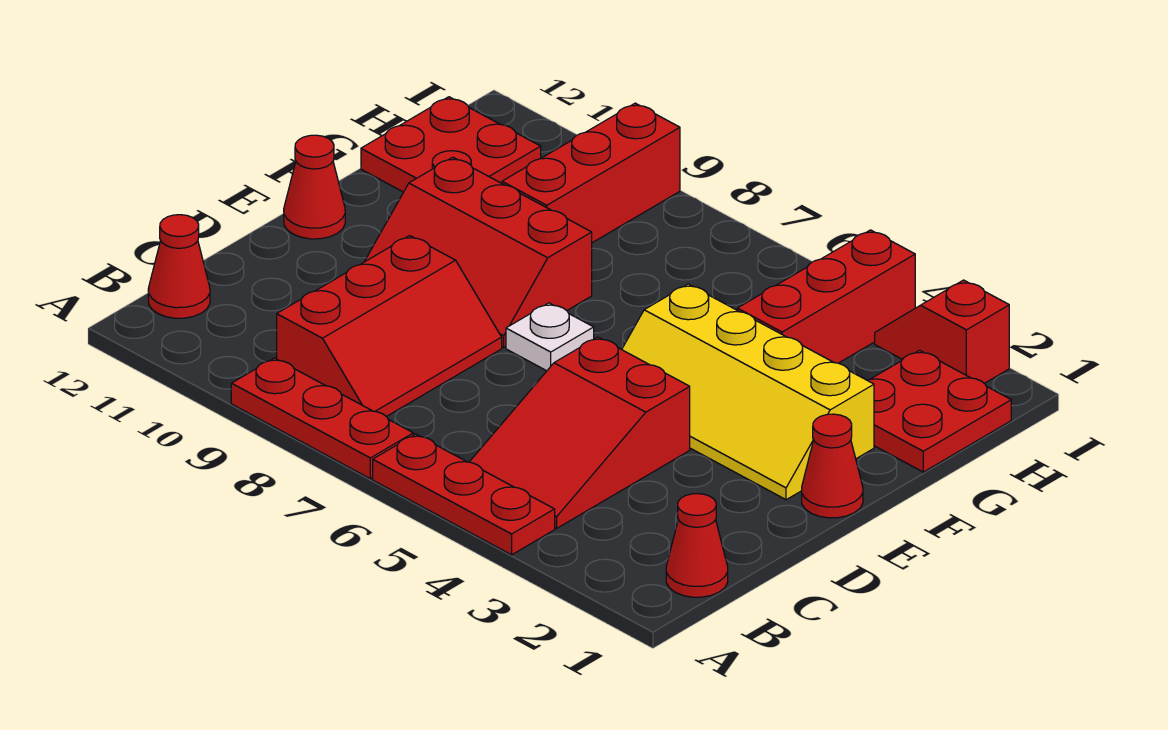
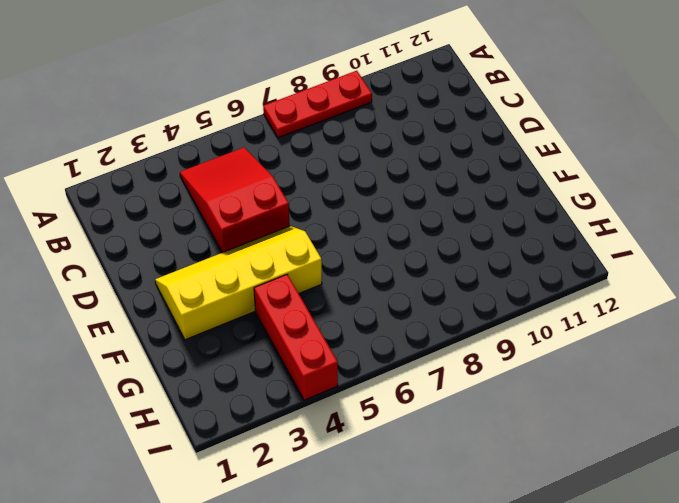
none -> red 1x3 plate [373,434,555,555]
none -> red 1x1 cone [666,494,728,597]
none -> red 2x3 slope [277,236,502,417]

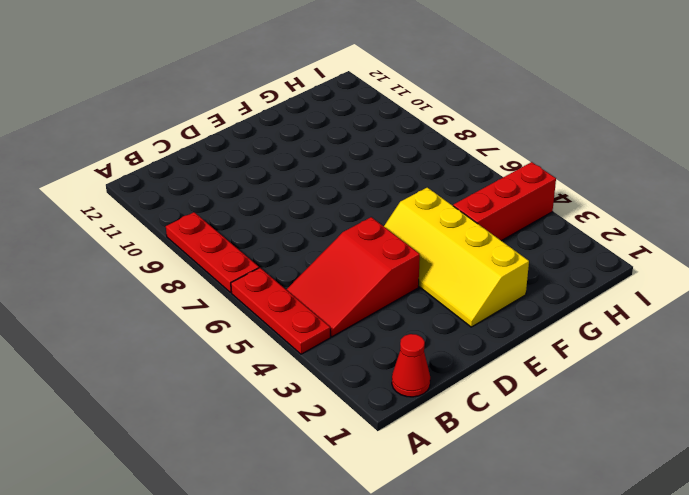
none -> red 2x3 slope [277,236,502,417]
none -> red 1x1 cone [148,215,210,318]
none -> red 1x1 cone [802,414,863,518]

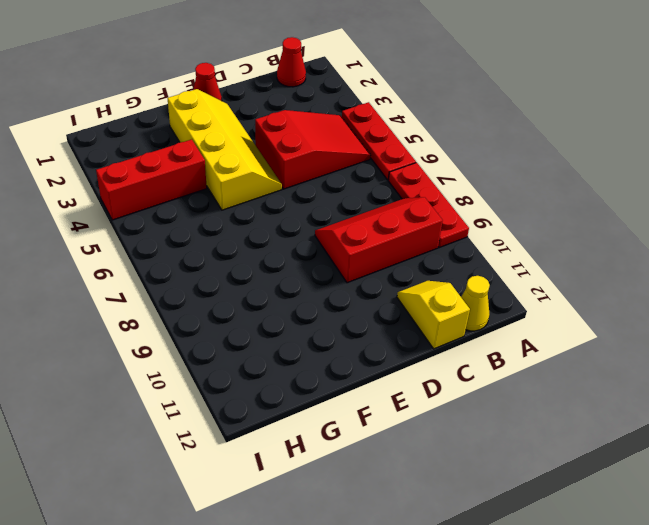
yellow 1x1 cone [461,276,490,331] -> red 1x1 cone [148,215,210,318]
yellow 1x2 slope [397,281,470,349] -> none
none -> white 1x1 plate [506,303,594,371]
none -> red 2x3 slope [365,157,592,347]
none -> red 1x1 cone [284,135,345,239]

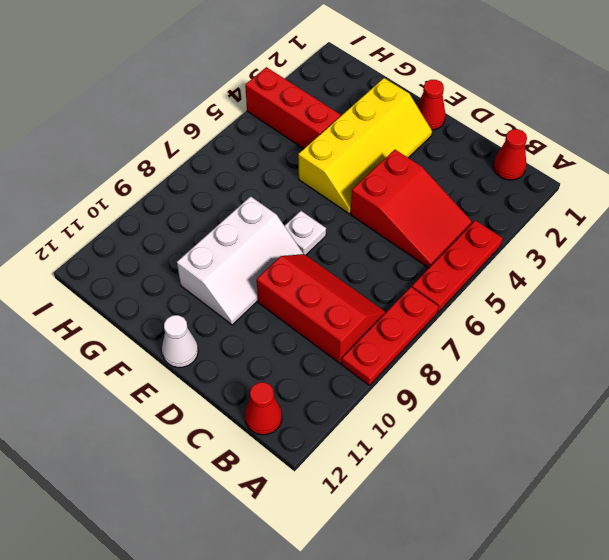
white 2x3 slope [177,196,303,325] -> red 2x3 slope [365,157,592,347]
white 1x1 cone [162,315,198,367] -> red 1x1 cone [284,135,345,239]
none -> red 2x2 plate [867,350,1011,472]
none -> red 1x3 brick [502,103,680,243]
none -> red 2x2 plate [361,97,541,192]

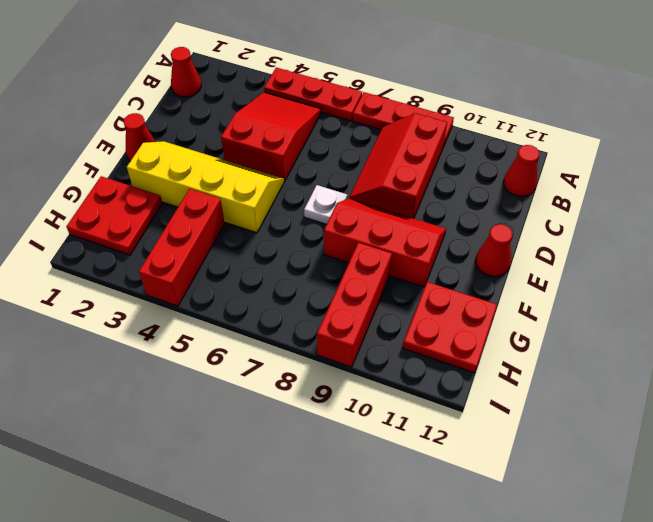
none -> red 1x2 slope [875,280,1009,383]

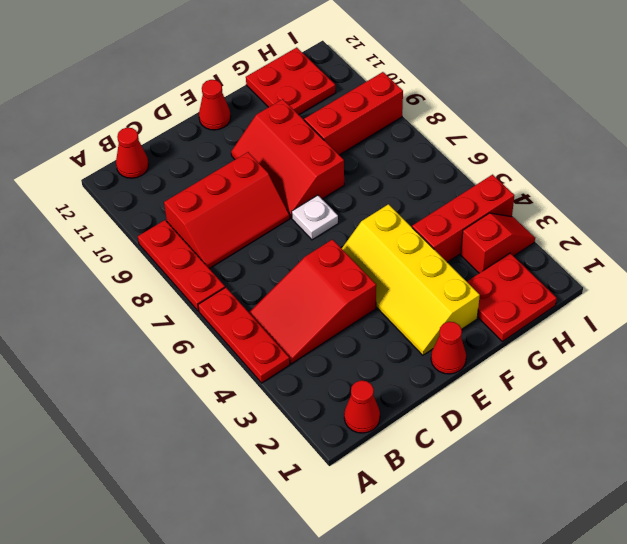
red 1x2 slope [461,213,535,273] -> red 1x2 slope turned to [875,280,1009,383]

